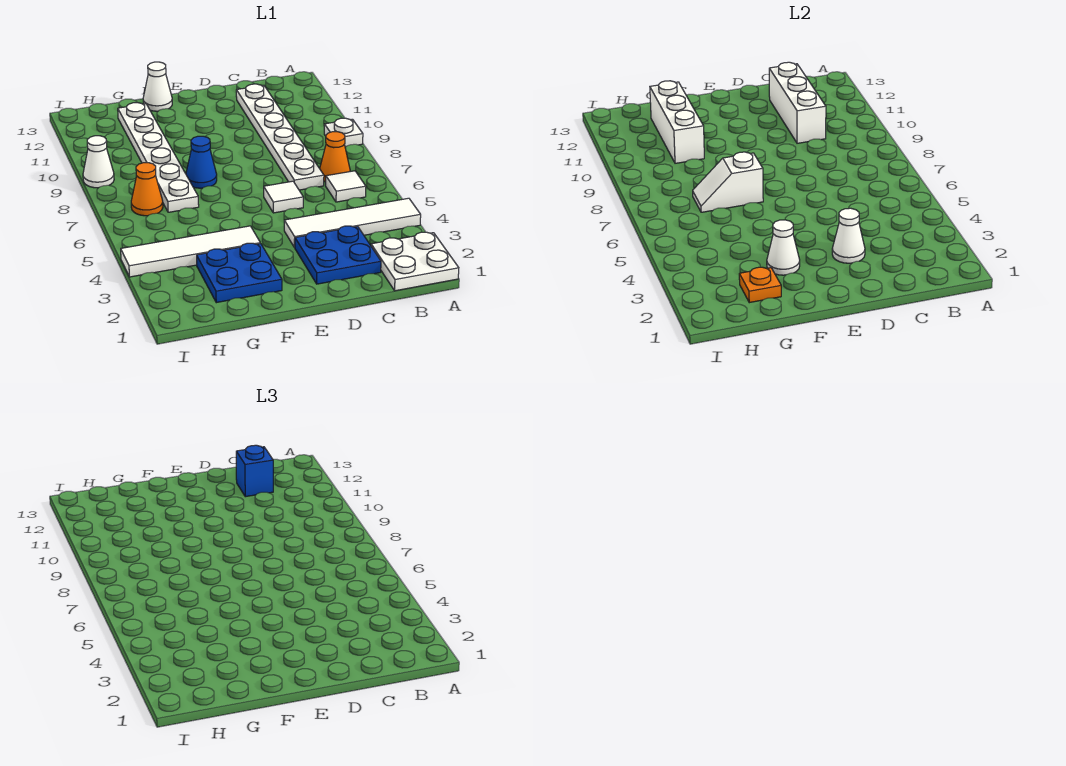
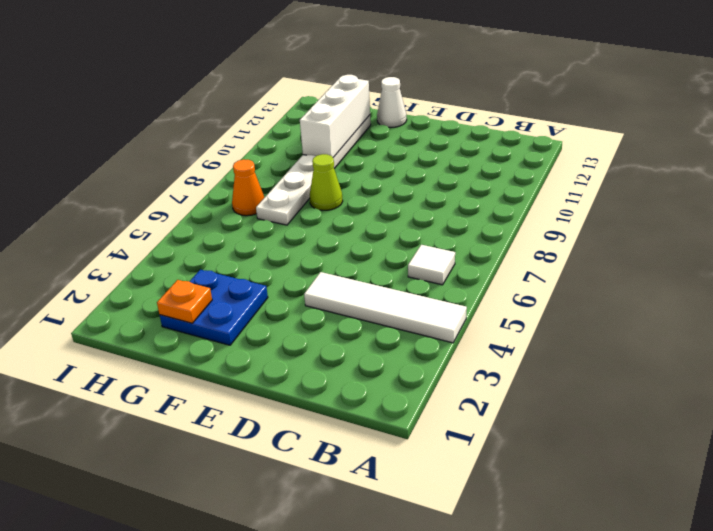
lime 1x1 cone [310,154,343,210] -> blue 1x1 cone [186,136,217,188]
none -> white 2x2 plate [371,232,459,291]
none -> white 1x1 plate [324,118,363,147]
none -> orange 1x1 cone [320,132,350,182]

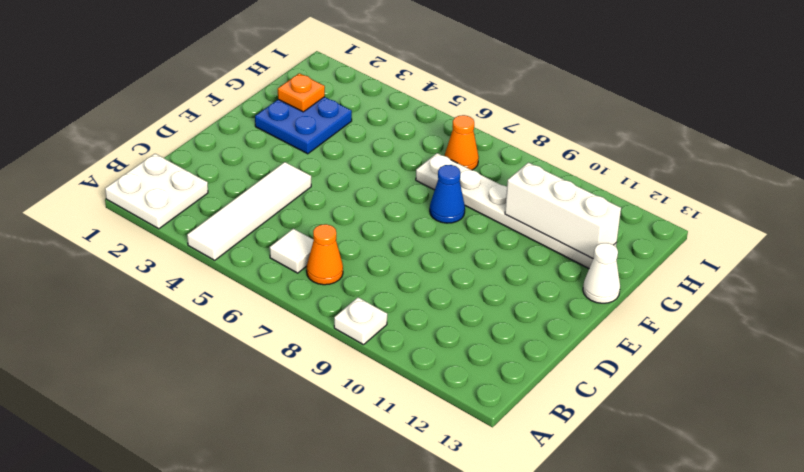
none -> blue 2x2 plate [295,226,381,284]
none -> white 1x6 plate [236,84,324,190]
none -> white 1x1 tile [264,181,303,213]

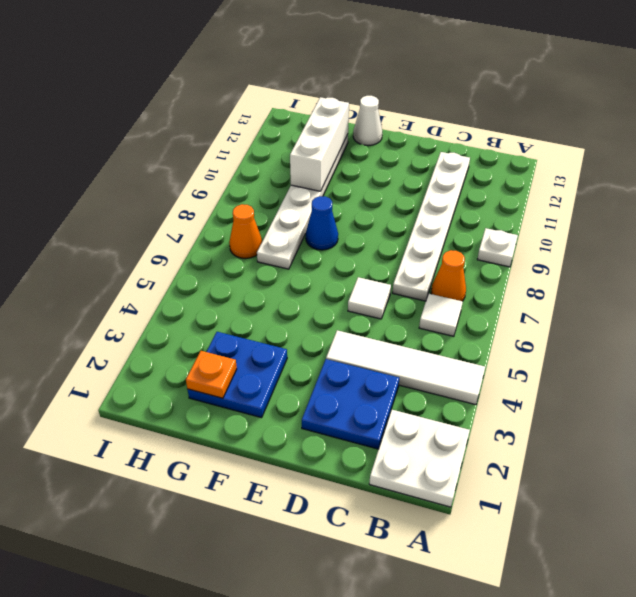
none -> white 1x4 tile [121,226,260,277]
none -> white 1x1 cone [83,136,114,188]
none -> white 1x3 brick [769,62,826,143]

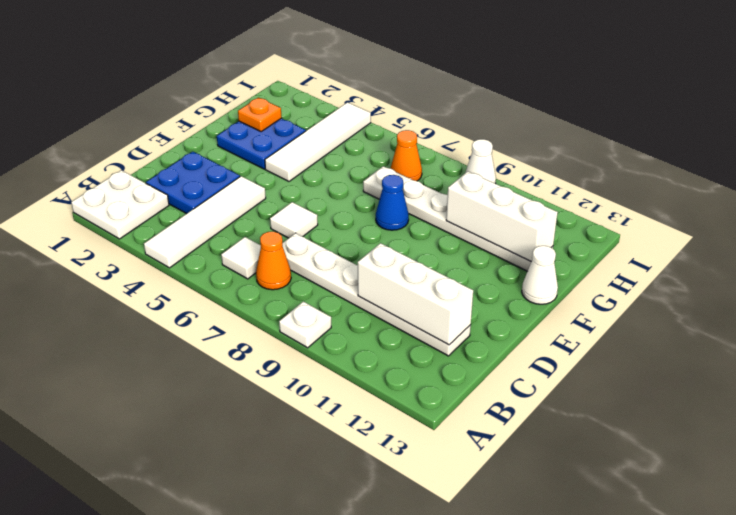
none -> white 1x1 cone [832,208,865,263]
none -> white 1x1 cone [767,220,800,275]
none -> white 1x2 slope [693,152,763,212]

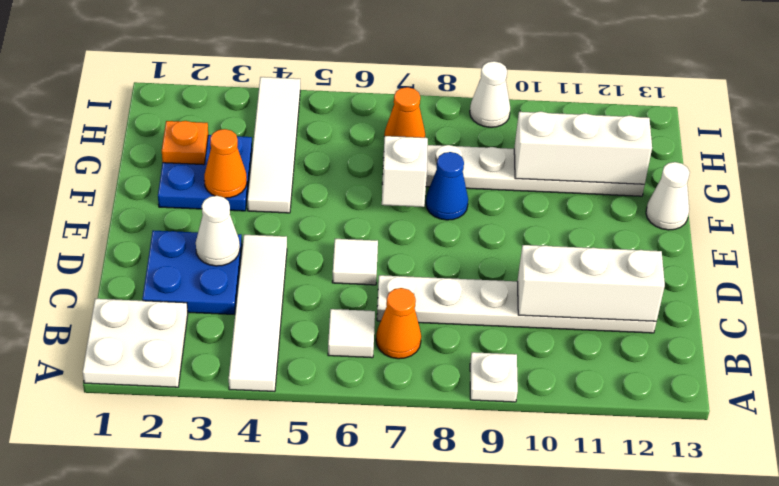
orange 1x1 cone [204,129,247,198] -> white 1x1 cone [767,220,800,275]
none -> blue 1x1 brick [236,445,273,497]

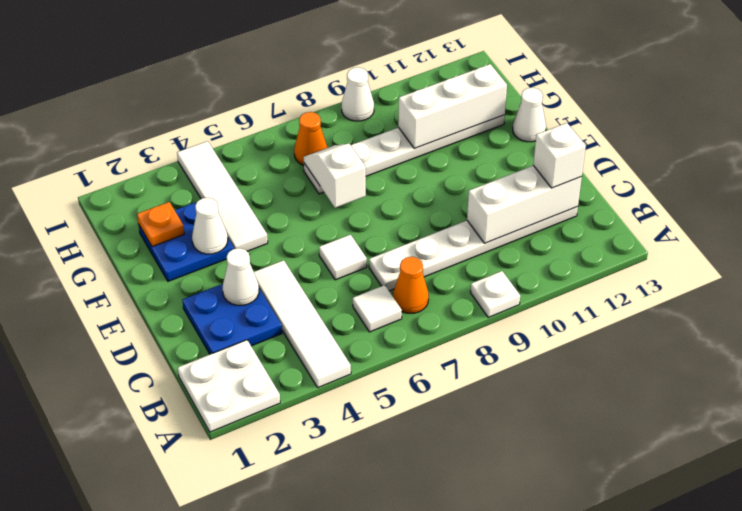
white 1x1 brick [533,123,586,188] -> blue 1x1 brick [236,445,273,497]
none -> blue 1x1 cone [186,136,217,188]

